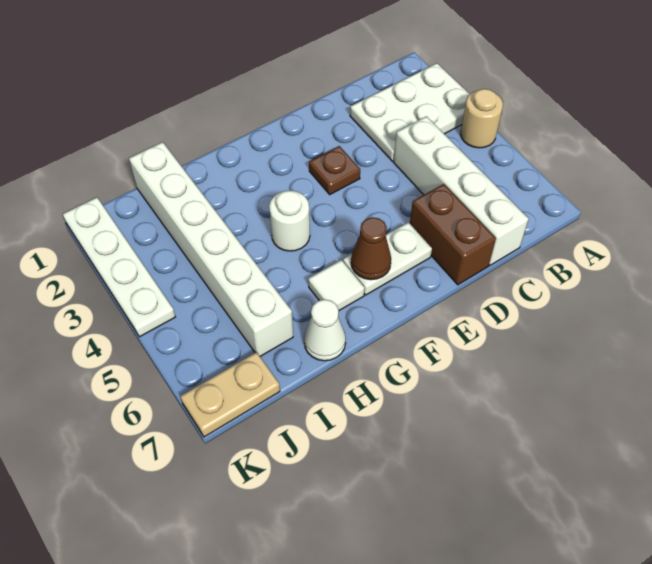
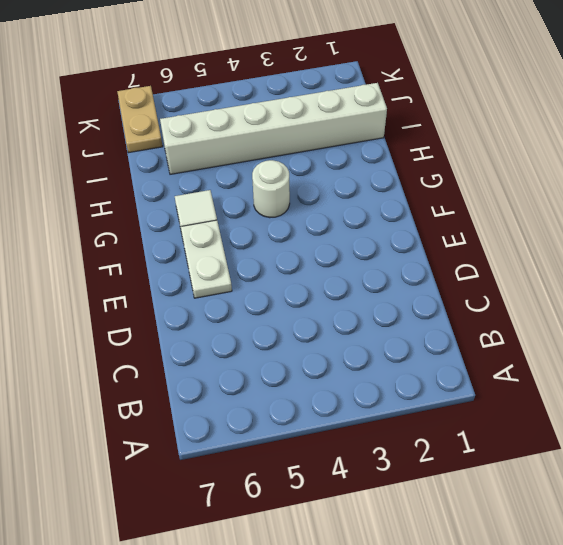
none -> white 2x3 plate [350,63,470,161]
none -> tan 1x1 round brick [460,89,503,148]
none -> white 1x4 brick [394,116,529,265]

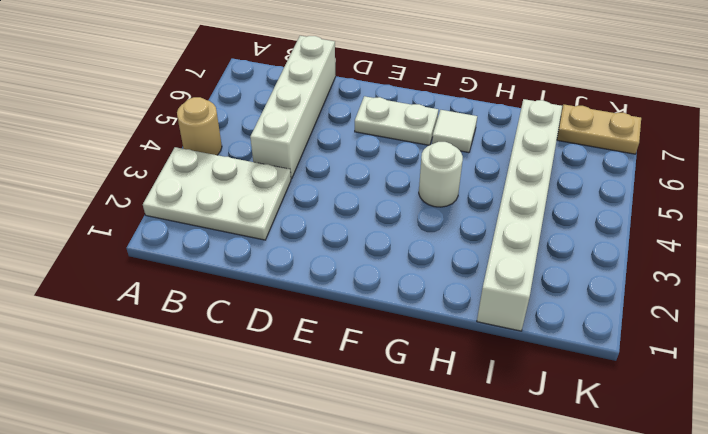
none -> brown 1x2 brick [410,184,496,285]
none -> brown 1x1 plate [309,146,360,194]
none -> white 1x1 cone [304,300,346,361]

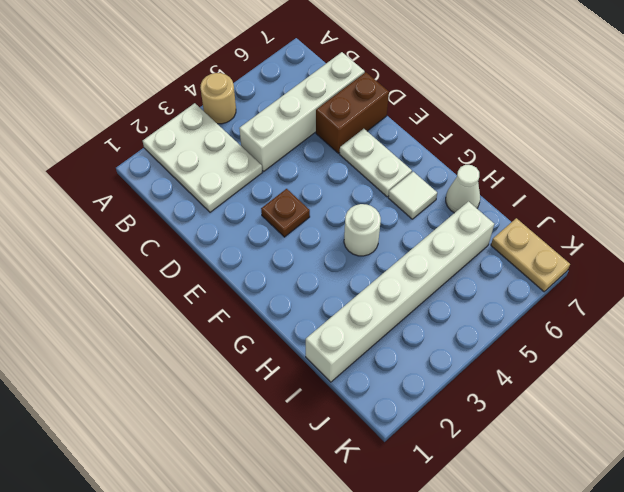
none -> white 1x4 plate [63,197,175,337]
none -> brown 1x1 cone [351,217,391,280]

